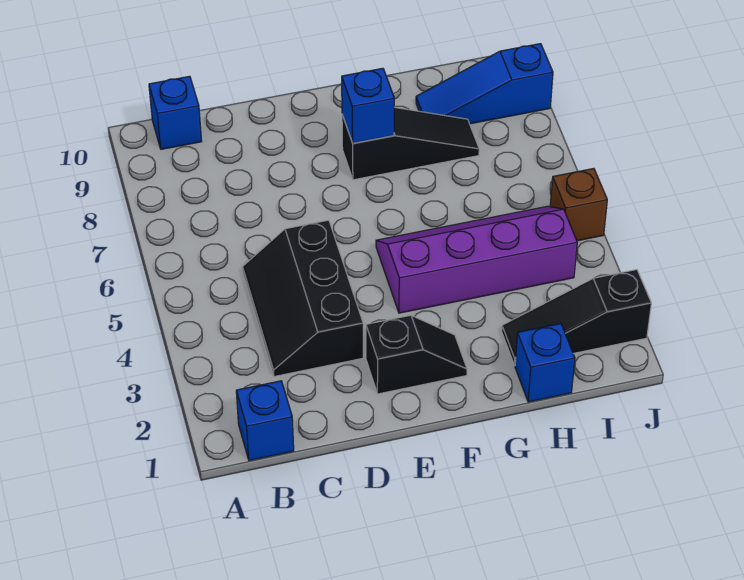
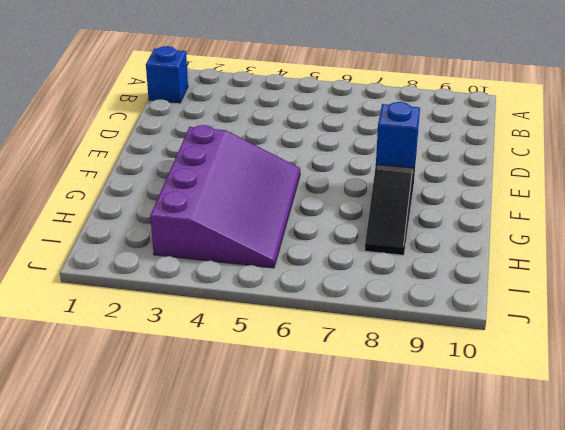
purple 3x4 slope [150,125,300,268] -> purple 2x4 slope [376,206,577,313]
none -> blue 1x1 brick [149,76,202,149]
none -> black 2x3 slope [243,220,363,376]

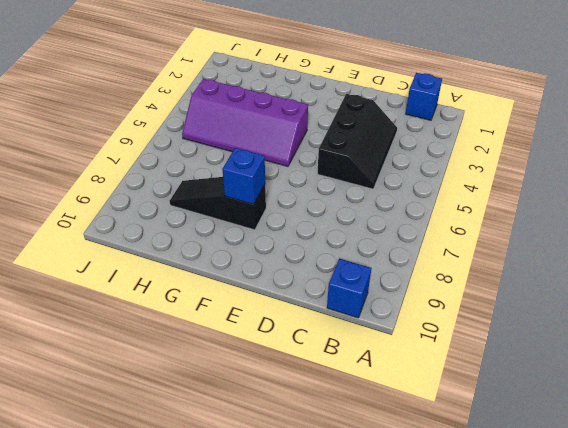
none -> black 1x2 slope [366,315,467,394]
none -> blue 1x1 brick [515,323,575,402]

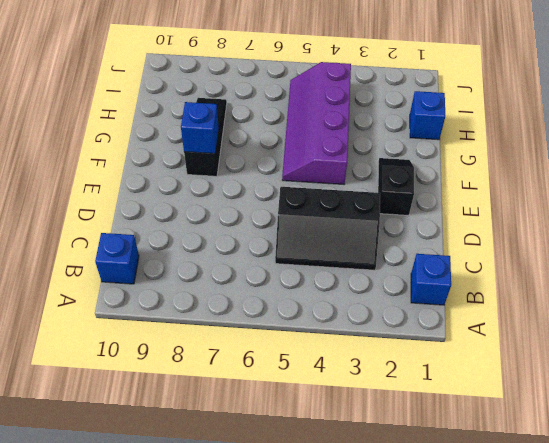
none -> black 1x3 slope [502,270,651,365]
none -> blue 1x3 slope [416,44,553,124]

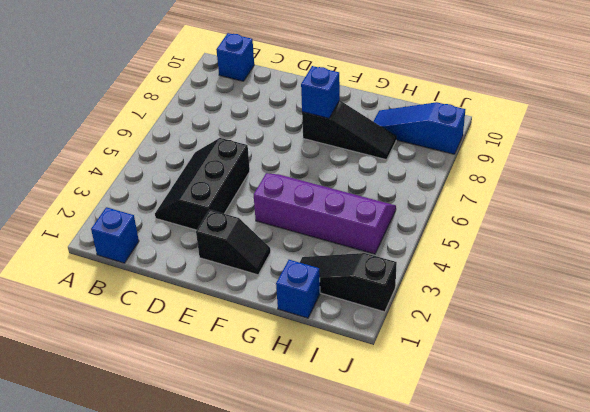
none -> brown 1x1 brick [550,168,607,241]

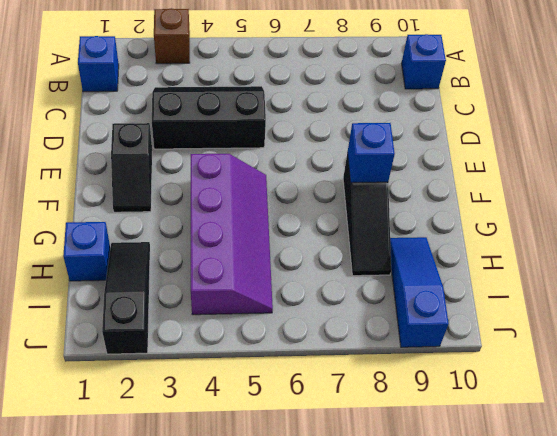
brown 1x1 brick [154,8,190,64] -> brown 1x1 brick moved to [550,168,607,241]

